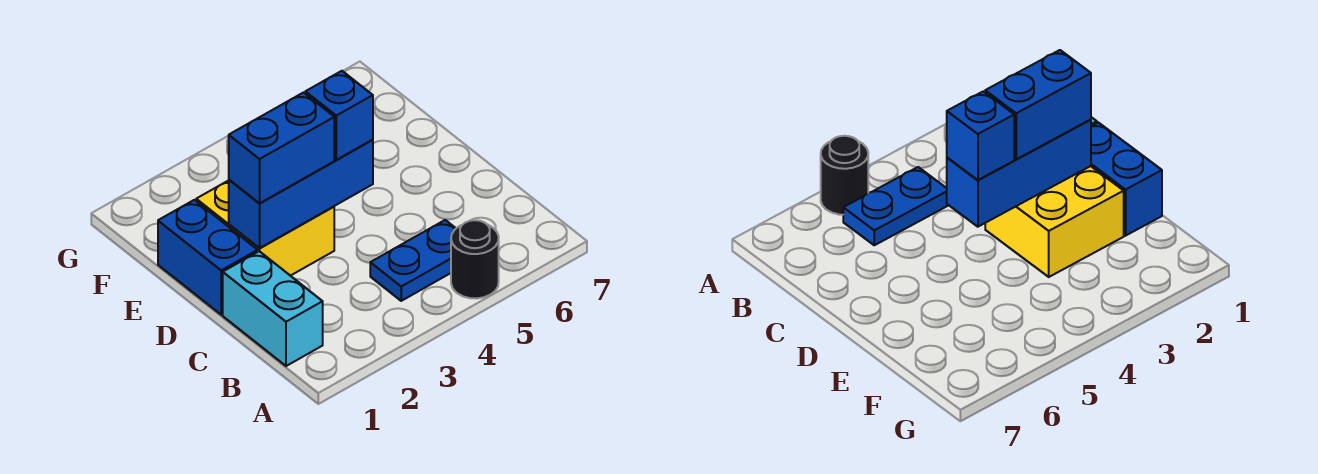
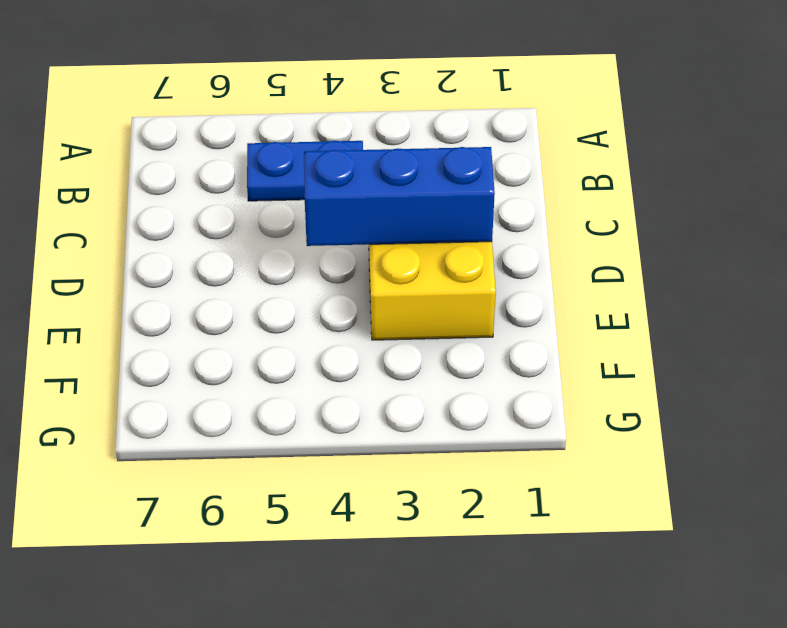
none -> black 1x1 round brick [451,220,499,299]
none -> cyan 1x2 brick [223,251,323,366]

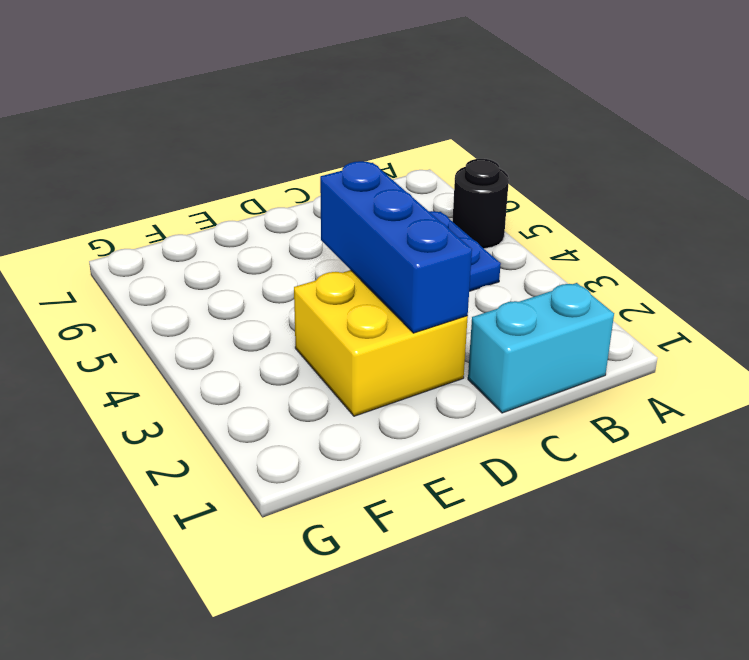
none -> blue 1x2 brick [158,200,258,315]
none -> blue 1x2 brick [229,93,334,203]

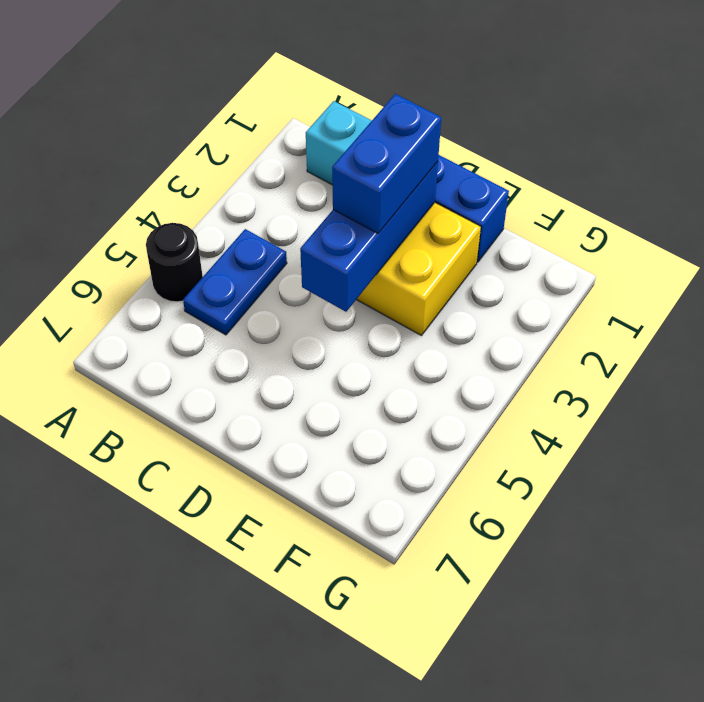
none -> blue 1x1 brick [305,71,373,160]

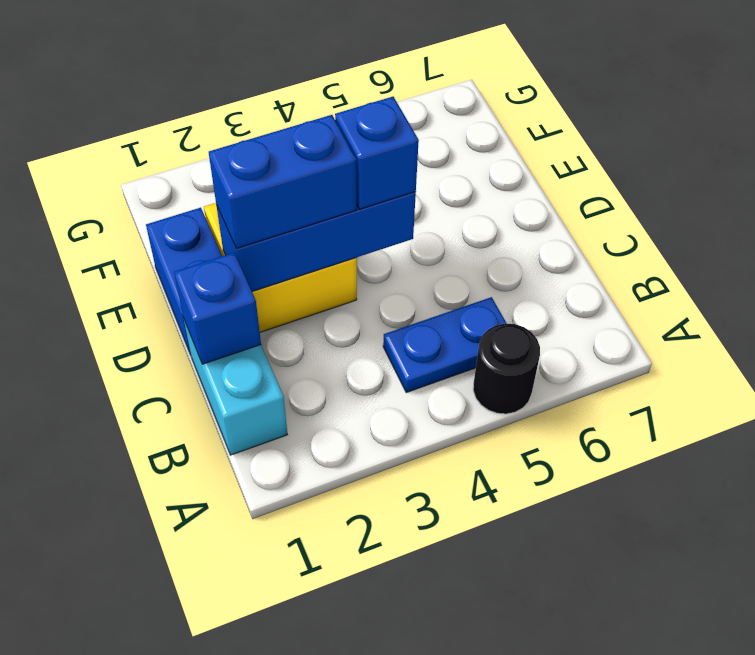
blue 1x1 brick [174,253,261,364] -> none

